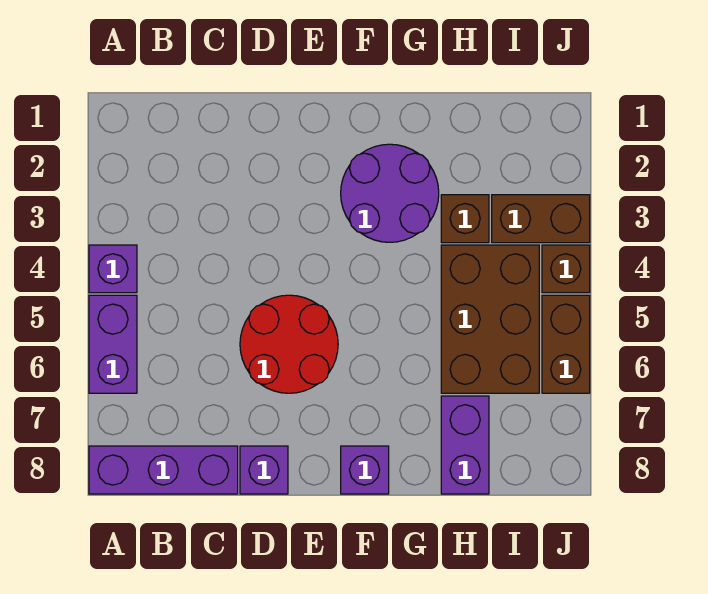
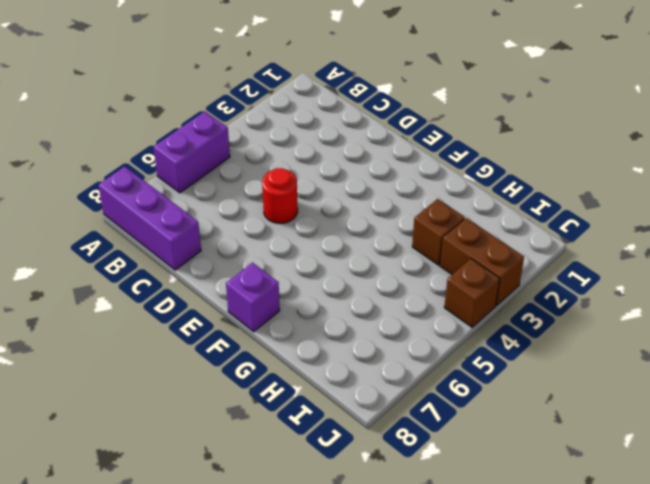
red 1x1 round brick [262,168,298,223] -> red 2x2 round brick [240,295,338,393]
none -> purple 1x1 brick [89,245,137,293]
none -> purple 1x1 brick [240,446,288,494]
none -> purple 2x2 round brick [341,144,439,242]

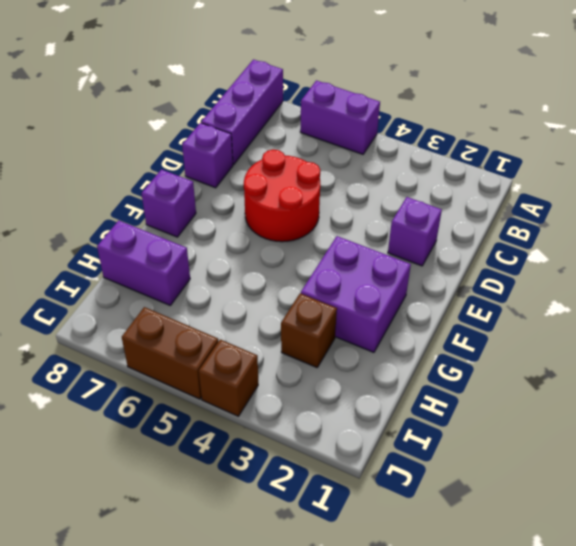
purple 1x1 brick [388,197,442,266] -> purple 1x1 brick moved to [89,245,137,293]
purple 2x2 brick [301,236,411,352] -> purple 2x2 round brick [341,144,439,242]
none -> brown 2x3 brick [441,245,539,393]
none -> brown 1x2 brick [492,195,590,243]

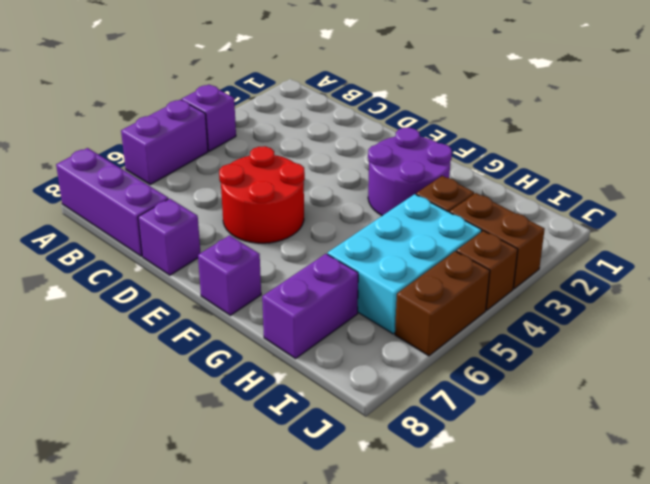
cyan 2x3 brick [328,194,482,334] -> brown 2x3 brick [441,245,539,393]

